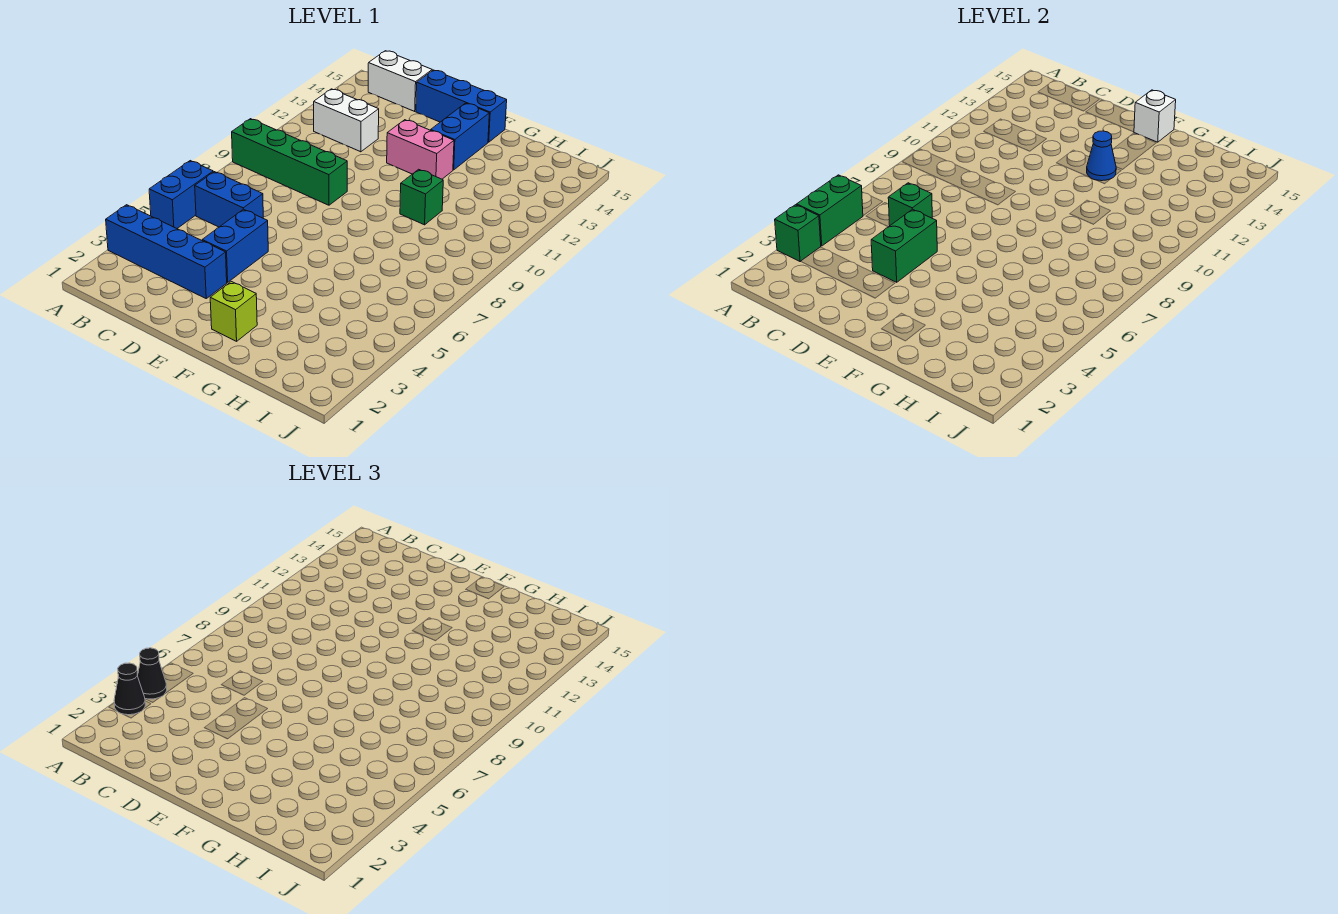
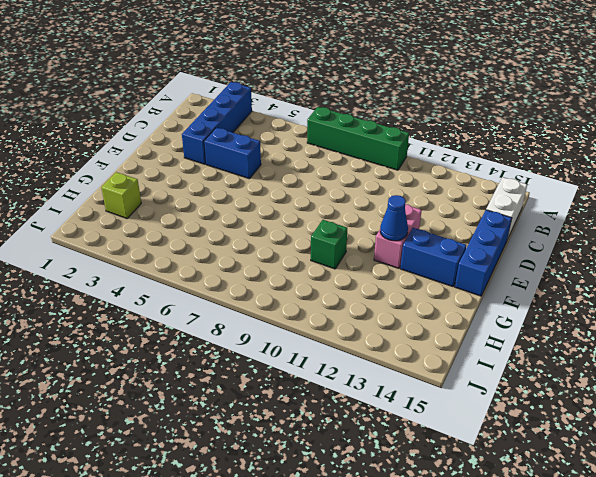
green 1x4 brick [307,107,409,170] -> green 1x4 brick turned to [232,119,347,205]
lime 1x1 brick [101,172,141,218] -> lime 1x1 brick moved to [210,282,257,341]
none -> blue 1x2 brick [149,161,213,228]
none -> blue 1x2 brick [195,172,263,227]
none -> white 1x2 brick [314,89,379,152]

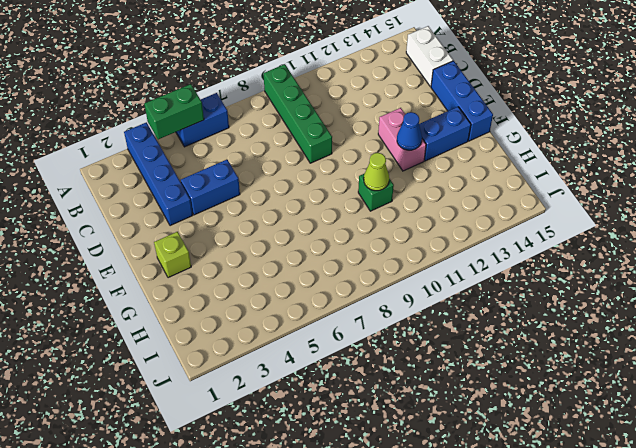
lime 1x1 cone [364,153,389,191] -> none
none -> blue 1x2 brick [195,172,263,227]
none -> white 1x2 brick [314,89,379,152]
none -> green 1x1 brick [775,205,821,262]

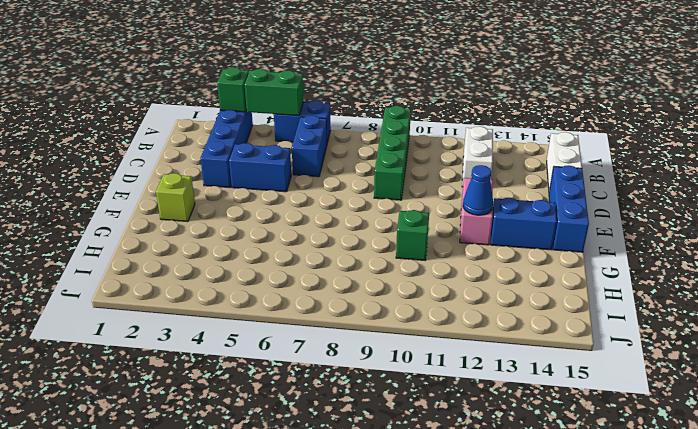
none -> green 1x1 brick [888,183,932,225]
none -> green 1x2 brick [871,209,937,282]
none -> white 1x1 brick [1134,90,1176,142]

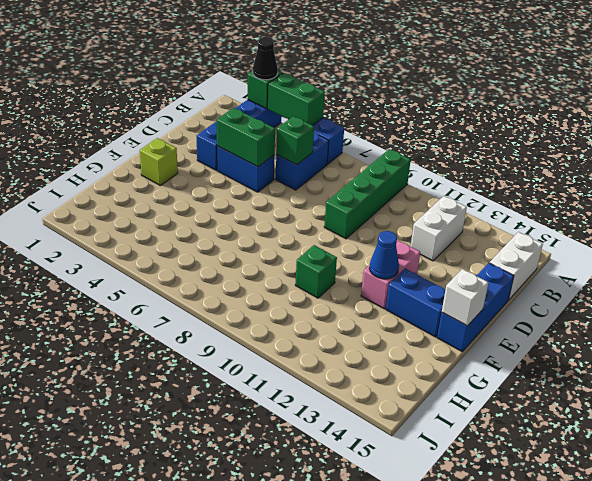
none -> black 1x1 cone [138,648,167,699]

